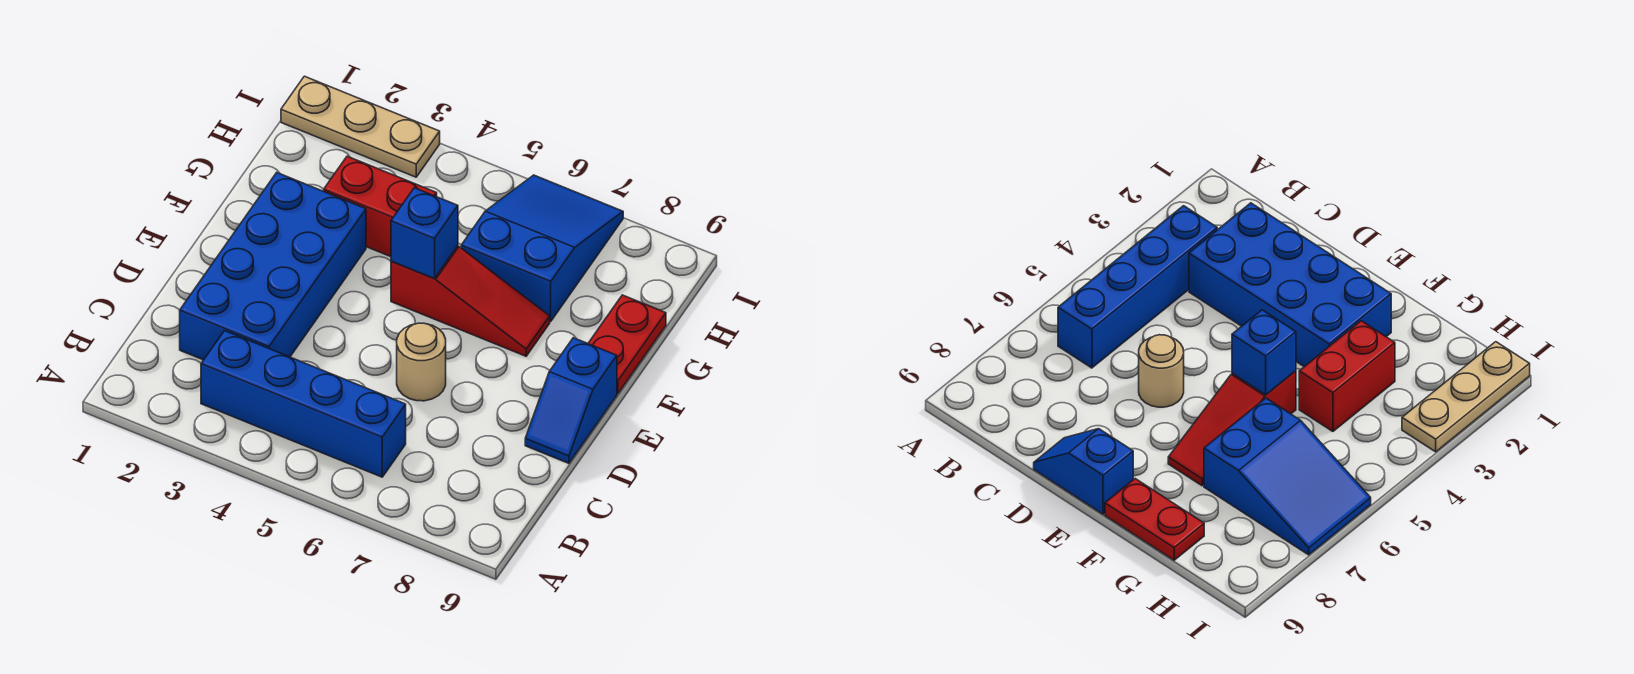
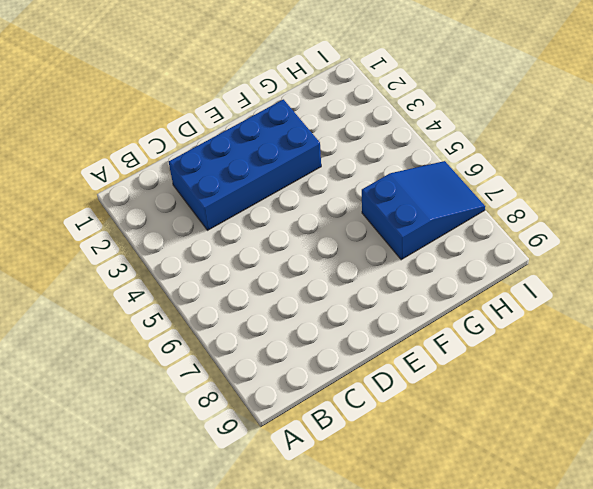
none -> blue 1x4 brick [201,331,406,477]
none -> tan 1x1 round brick [397,323,446,401]

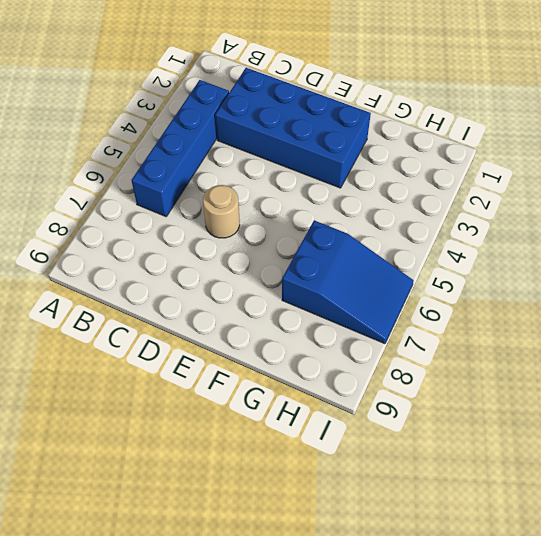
none -> blue 1x2 slope [525,338,617,463]
none -> red 1x3 slope [391,246,550,356]

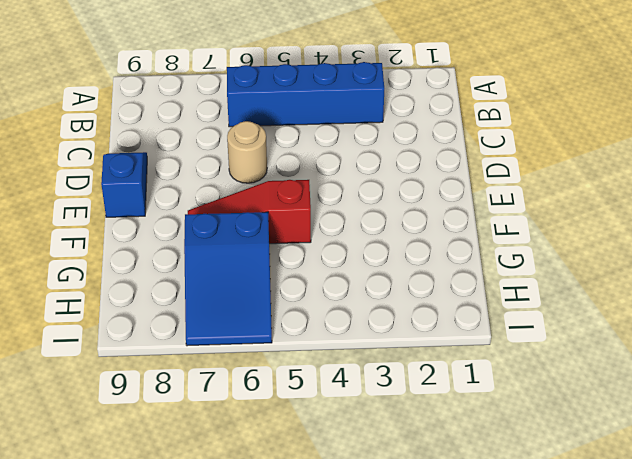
none -> blue 2x4 brick [180,173,366,360]
none -> red 1x2 plate [588,295,666,394]

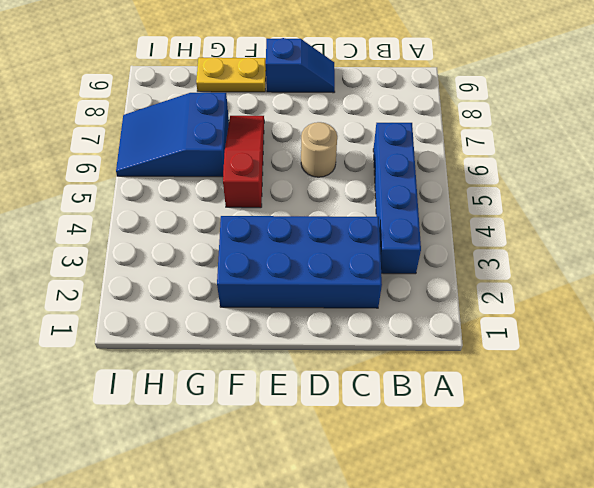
yellow 1x2 plate [196,57,266,92] -> red 1x2 plate [588,295,666,394]
none -> red 1x2 brick [324,156,437,257]
none -> tan 1x3 plate [281,76,440,177]

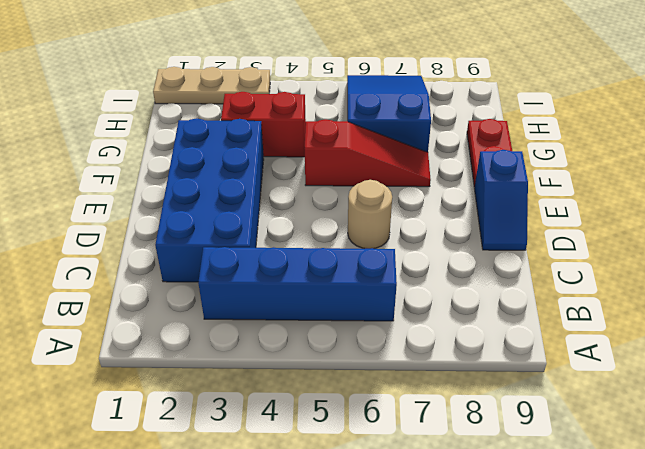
none -> blue 1x1 brick [391,188,458,279]

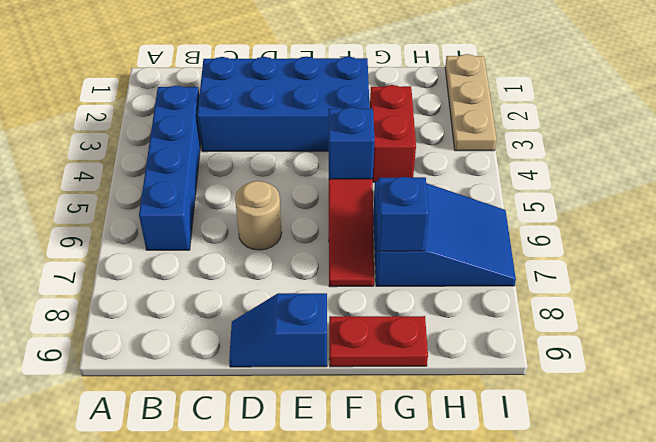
blue 1x1 brick [376,177,429,251] -> none

